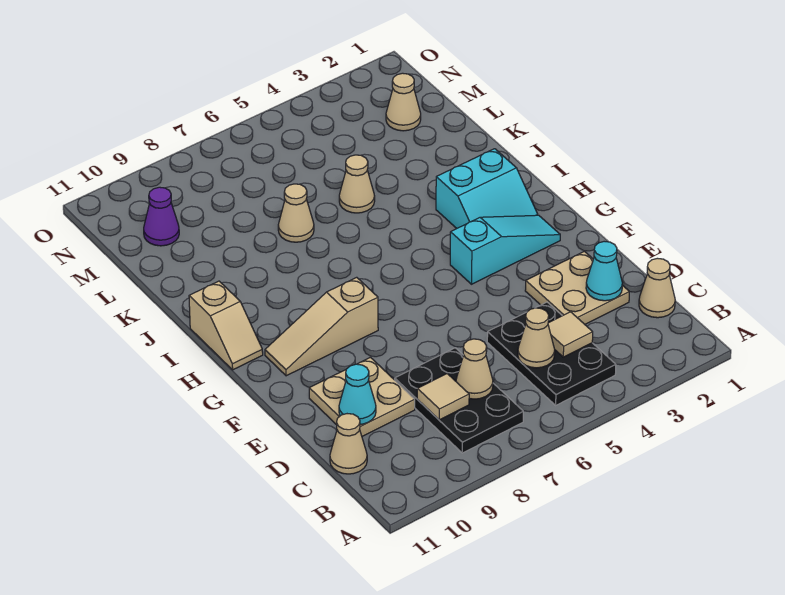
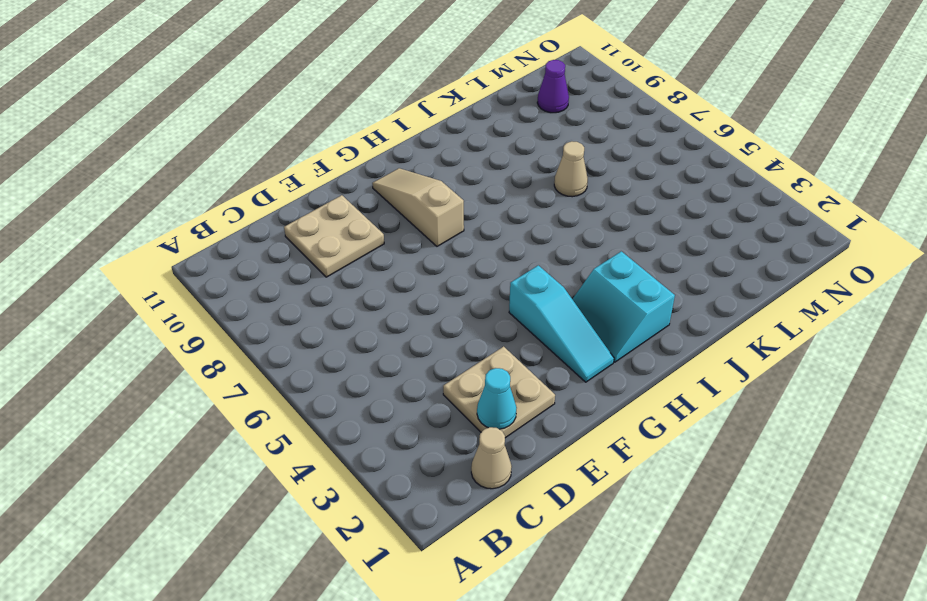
none -> black 2x3 plate [487,302,616,405]
none -> black 2x3 plate [395,348,523,453]
none -> tan 1x1 cone [330,414,367,474]

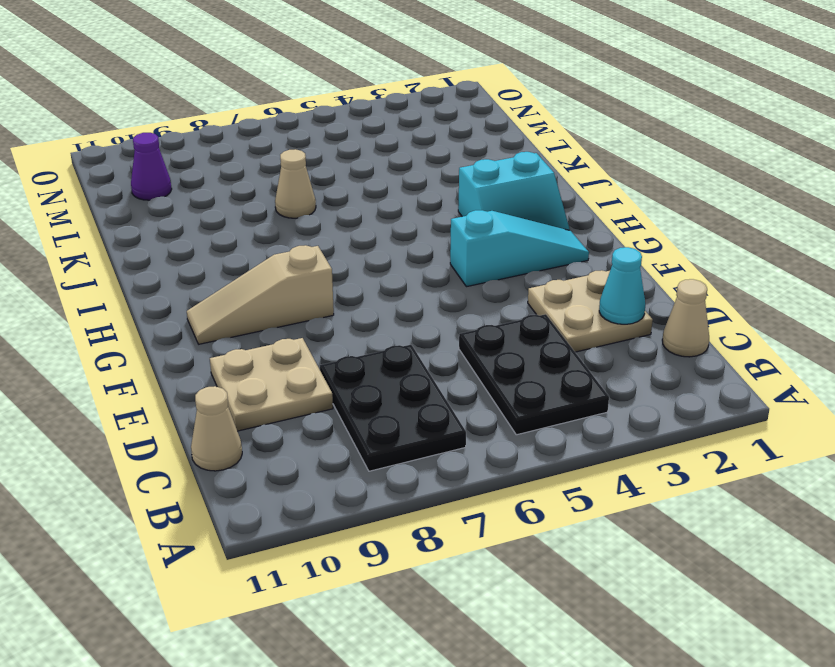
none -> tan 1x2 slope [189,281,263,370]
none -> tan 1x1 cone [339,155,375,213]
none -> tan 1x1 cone [386,73,421,131]

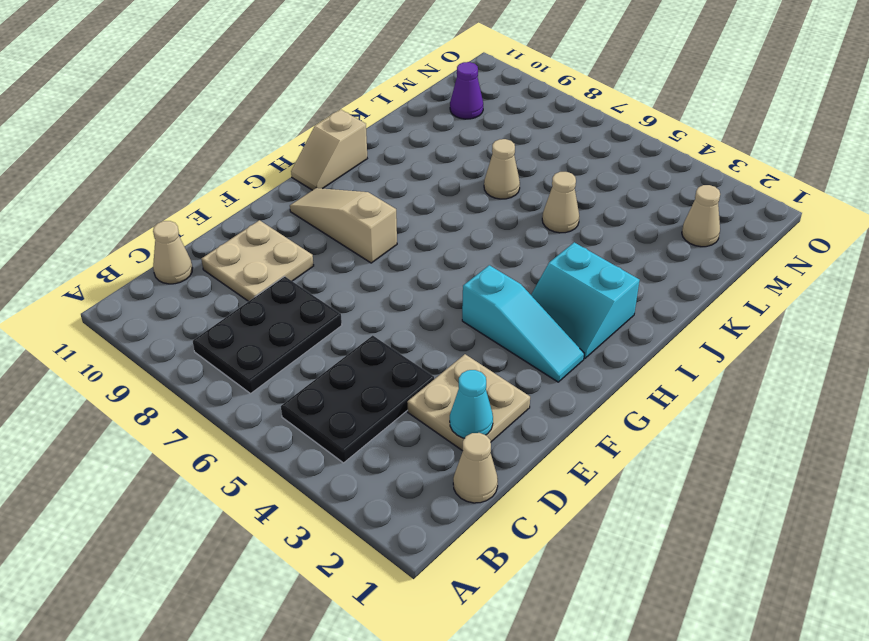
none -> tan 1x1 tile [548,312,593,357]
none -> tan 1x1 cone [518,308,555,368]
none -> tan 1x1 cone [456,339,493,399]

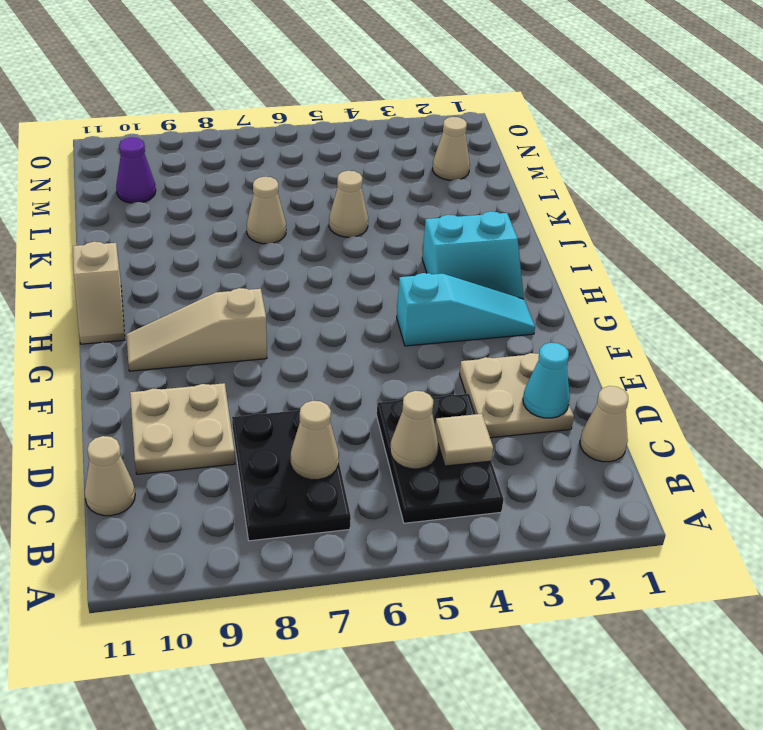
none -> tan 1x1 tile [417,374,469,420]
none -> cyan 1x1 cone [339,364,376,424]

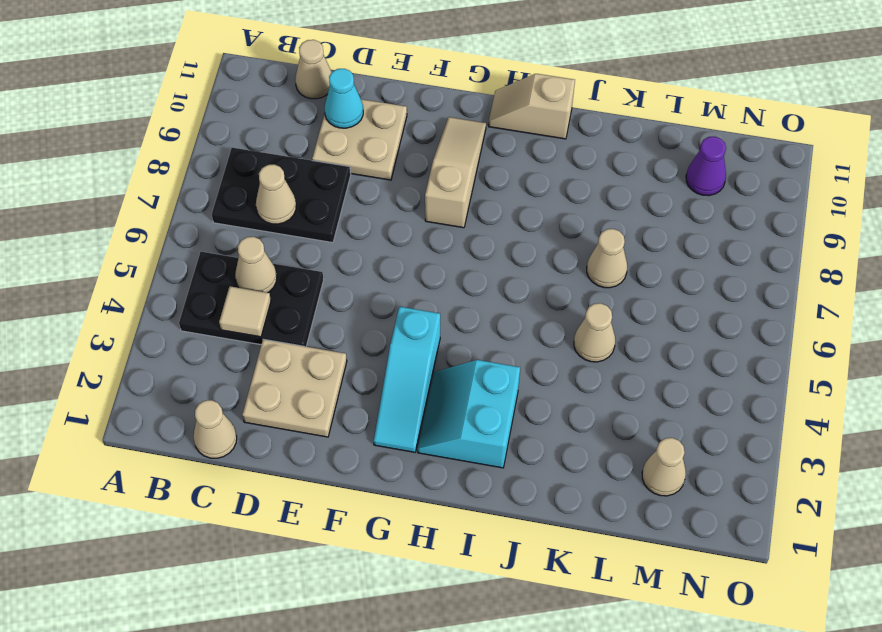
none -> tan 1x1 tile [417,374,469,420]
none -> cyan 1x1 cone [586,241,622,301]

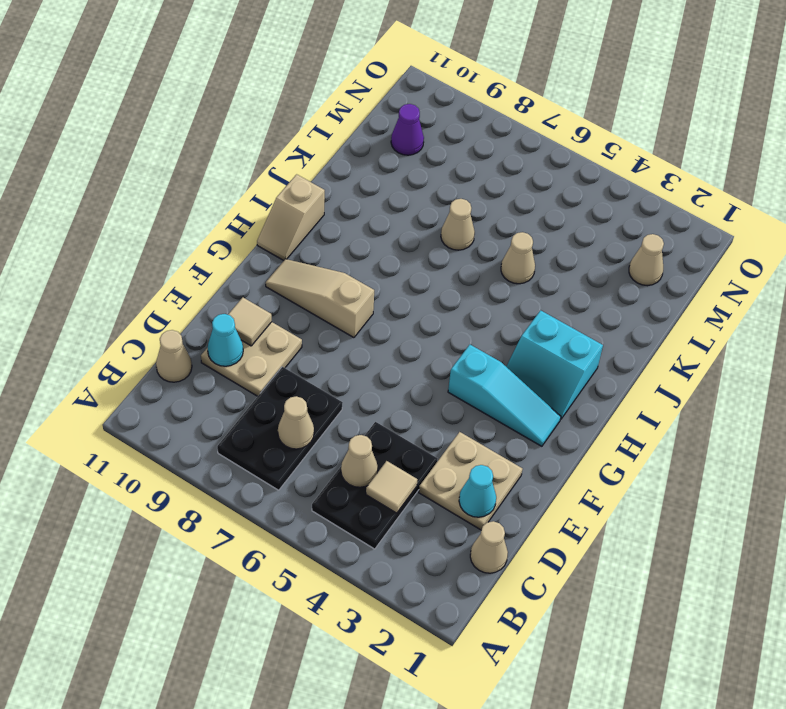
tan 1x1 tile [228,298,272,346] -> tan 1x1 tile moved to [417,374,469,420]

